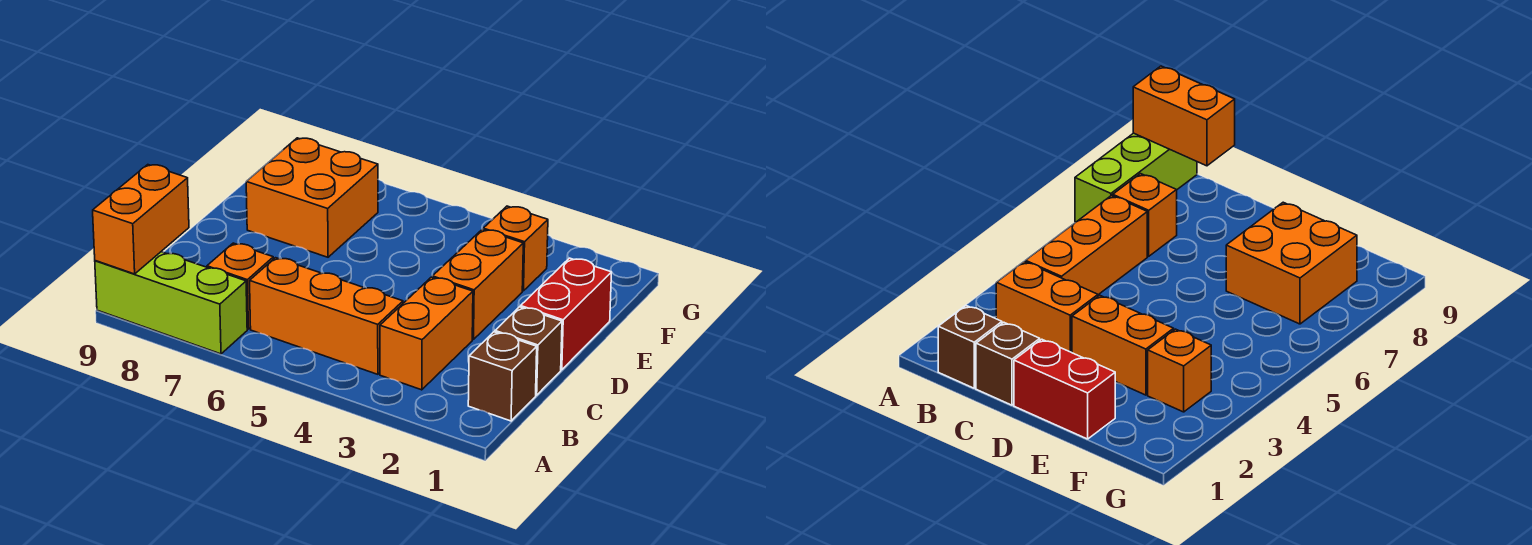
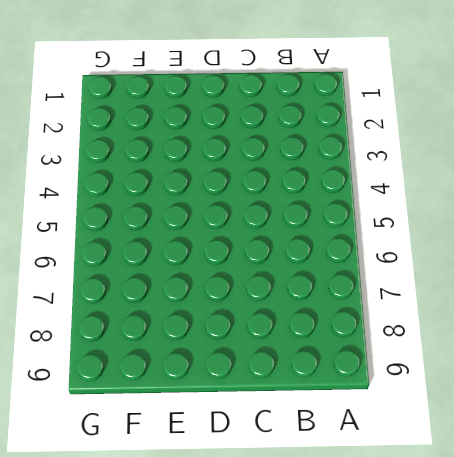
none -> lime 1x3 brick [95,252,247,354]
none -> brown 1x1 brick [468,332,537,421]

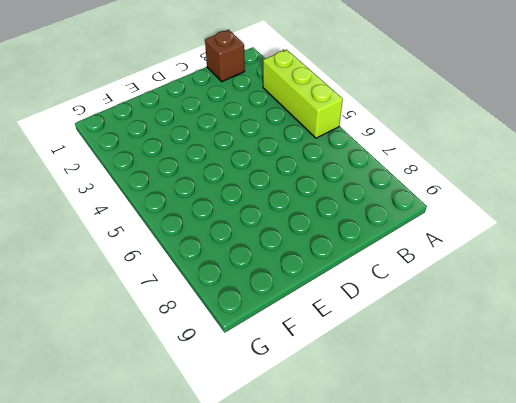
lime 1x3 brick [263,49,343,138] -> lime 1x3 brick moved to [95,252,247,354]
none -> orange 1x2 brick [380,277,473,390]
none -> orange 1x3 brick [250,258,403,374]

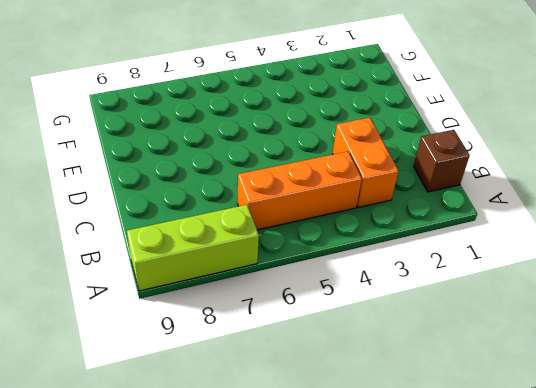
none -> orange 1x1 brick [207,243,273,329]
none -> brown 1x1 brick [495,307,562,395]

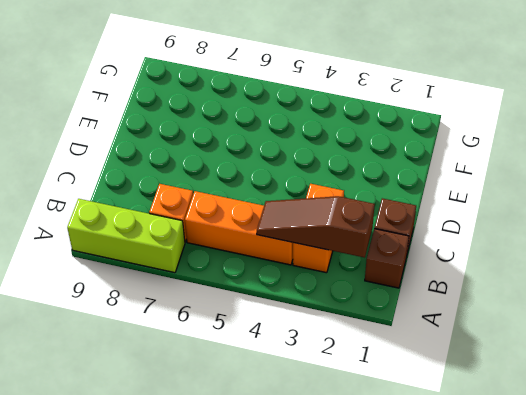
brown 1x3 slope [257,196,375,258] -> none
none -> red 1x2 brick [521,258,612,370]
none -> orange 1x2 brick [432,229,523,340]

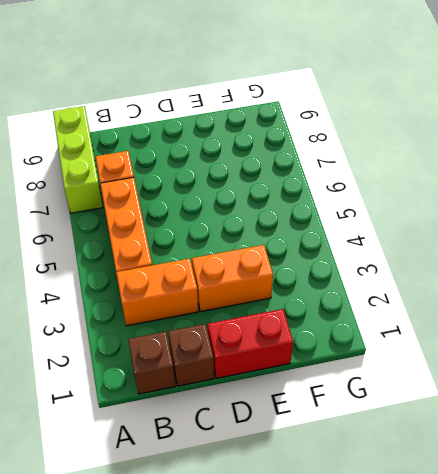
none -> orange 2x2 brick [246,138,378,257]
none -> orange 1x1 brick [483,206,548,291]

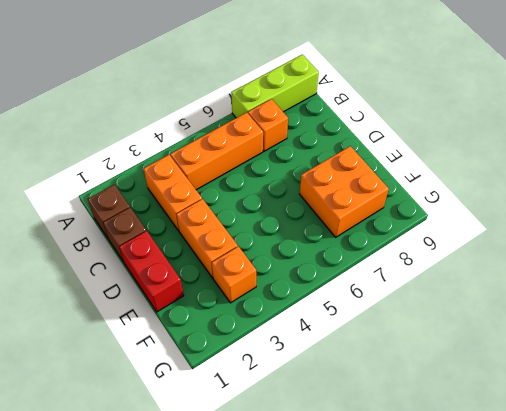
none -> orange 1x2 brick [93,165,189,274]

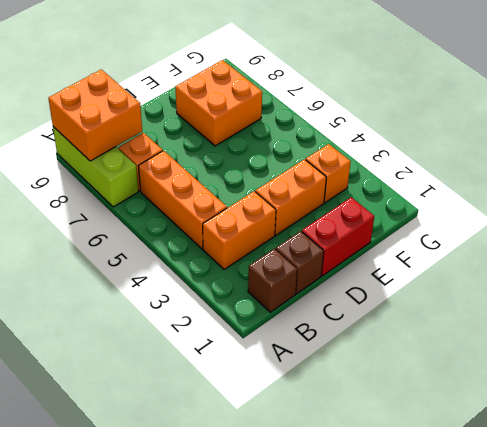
orange 2x2 brick [48,69,142,161] -> orange 1x2 brick [93,165,189,274]

